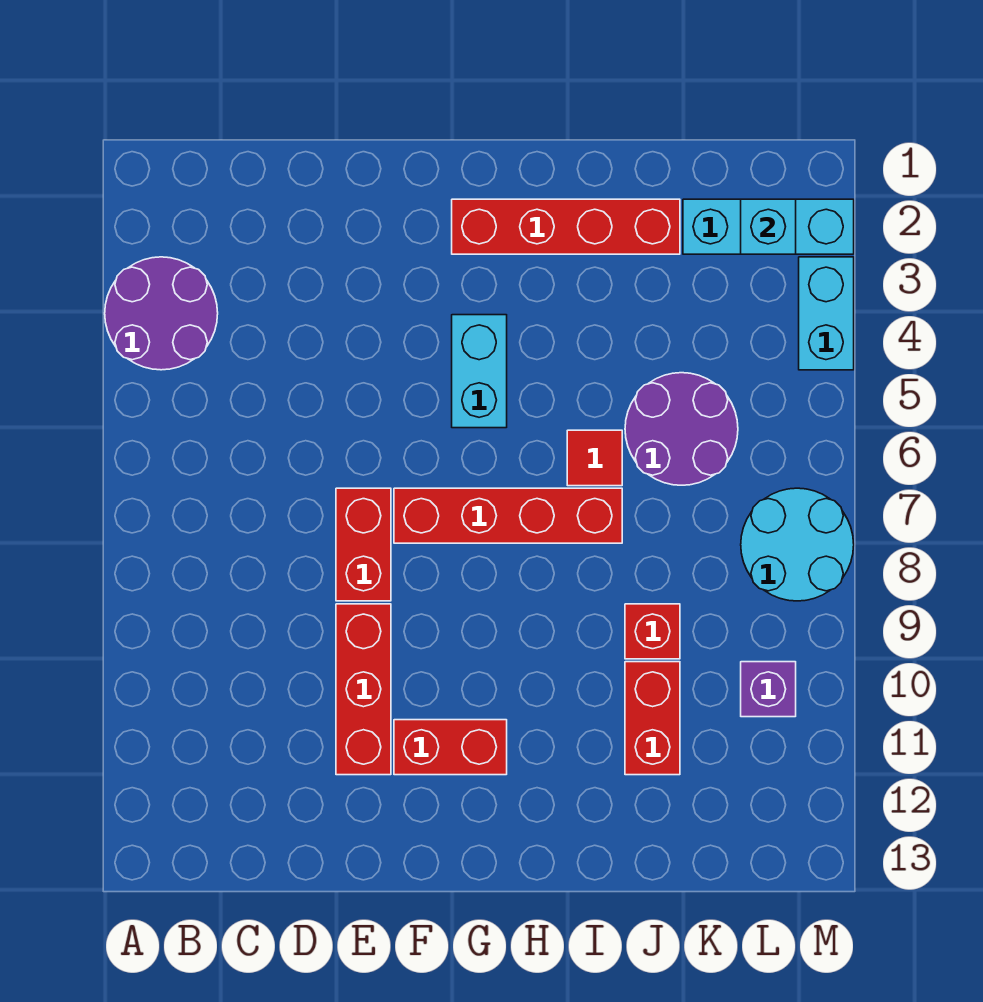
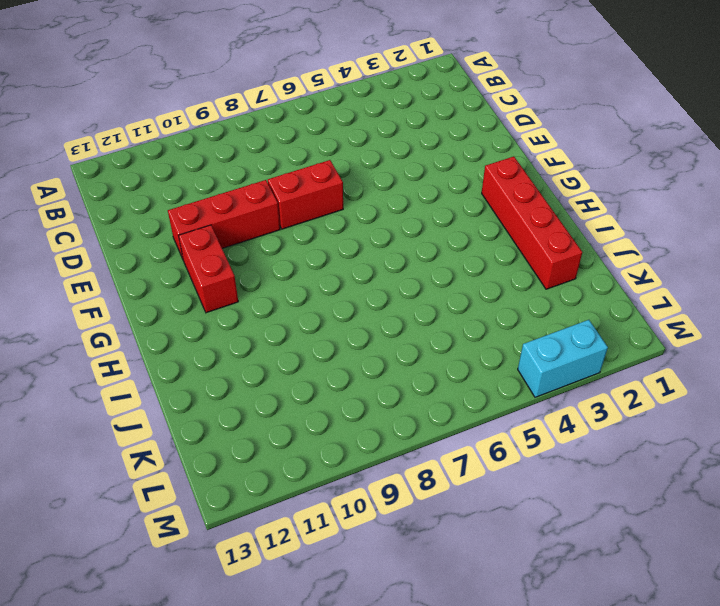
none -> purple 2x2 round brick [105,257,218,370]
none -> red 1x4 brick [394,488,622,543]
none -> cyan 1x2 brick [452,315,507,428]

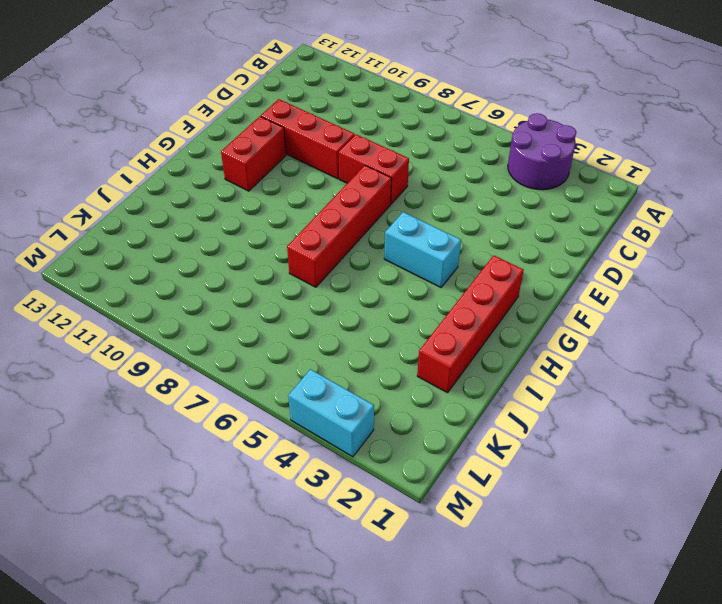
none -> red 1x1 tile [567,430,622,486]
none -> purple 2x2 round brick [625,373,738,485]
none -> red 1x1 brick [625,604,680,659]

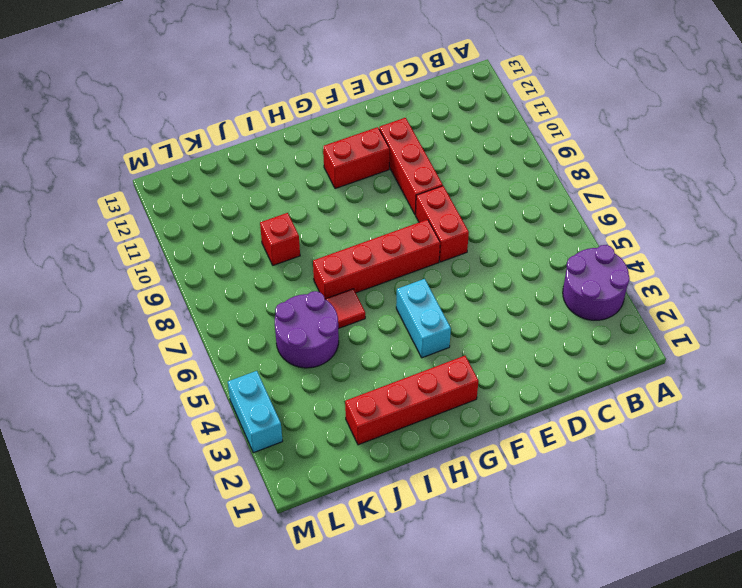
none -> red 1x2 brick [625,662,680,775]
none -> cyan 1x3 brick [683,199,854,254]
none -> cyan 2x2 round brick [741,488,854,601]

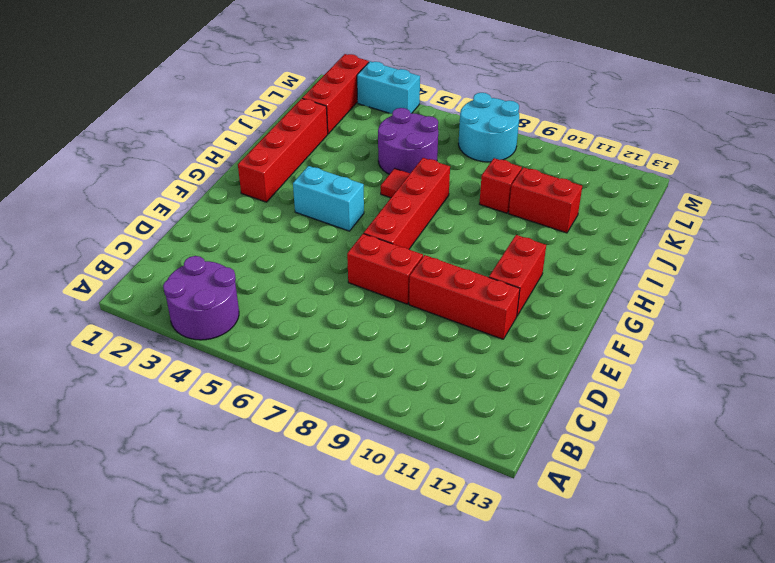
red 1x3 brick [302,54,369,134] -> cyan 1x3 brick [683,199,854,254]
none -> purple 1x1 brick [741,662,796,717]
none -> cyan 1x1 brick [741,199,796,254]

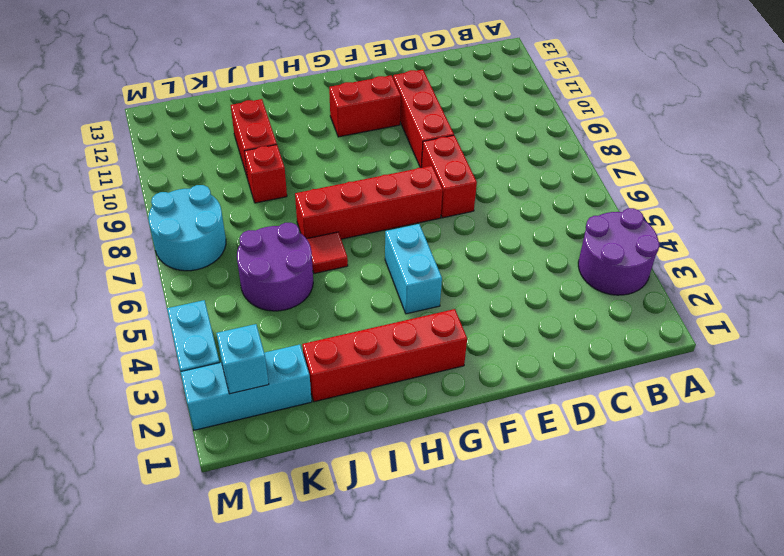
none -> purple 1x1 brick [741,662,796,717]

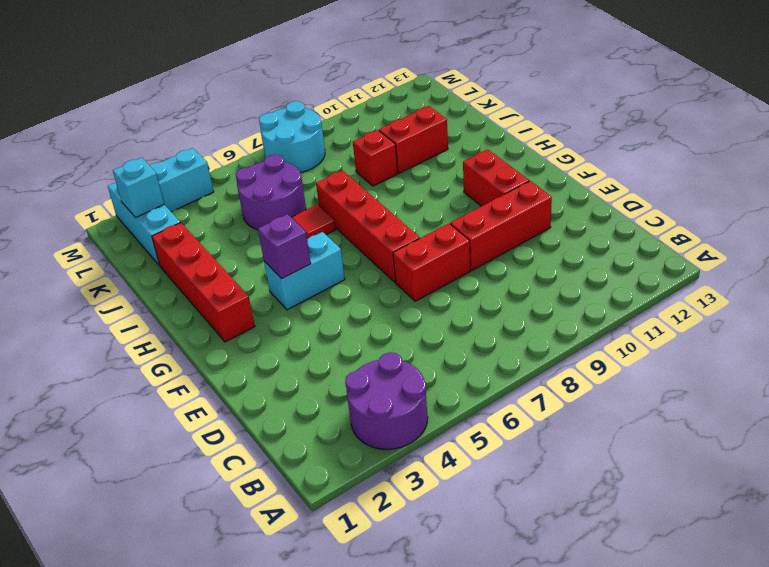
purple 1x1 brick [258,214,311,279] -> purple 1x1 brick moved to [741,662,796,717]

